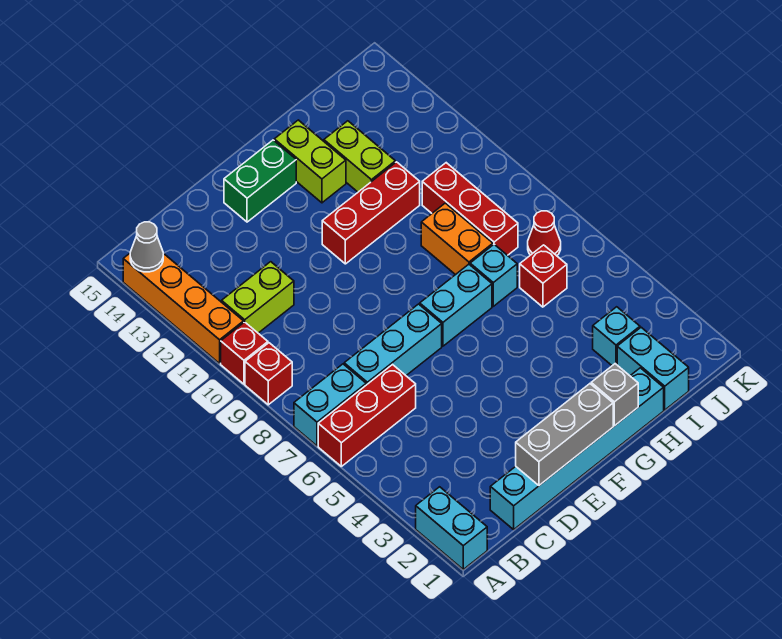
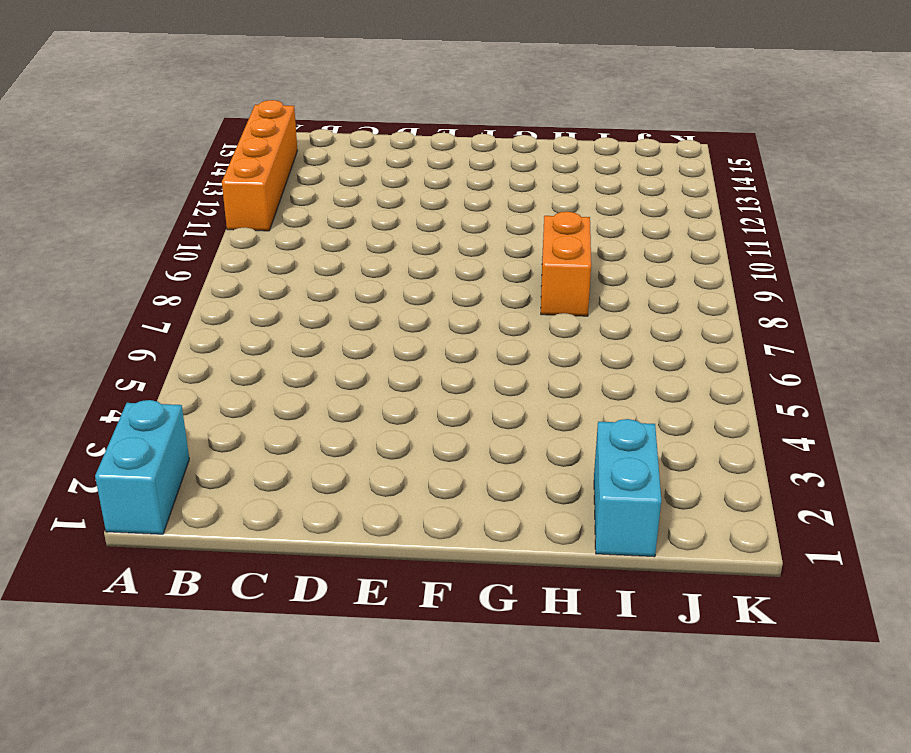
none -> red 1x3 brick [318,365,416,466]
none -> cyan 1x2 brick [294,364,366,446]
none -> red 1x1 brick [245,343,292,405]

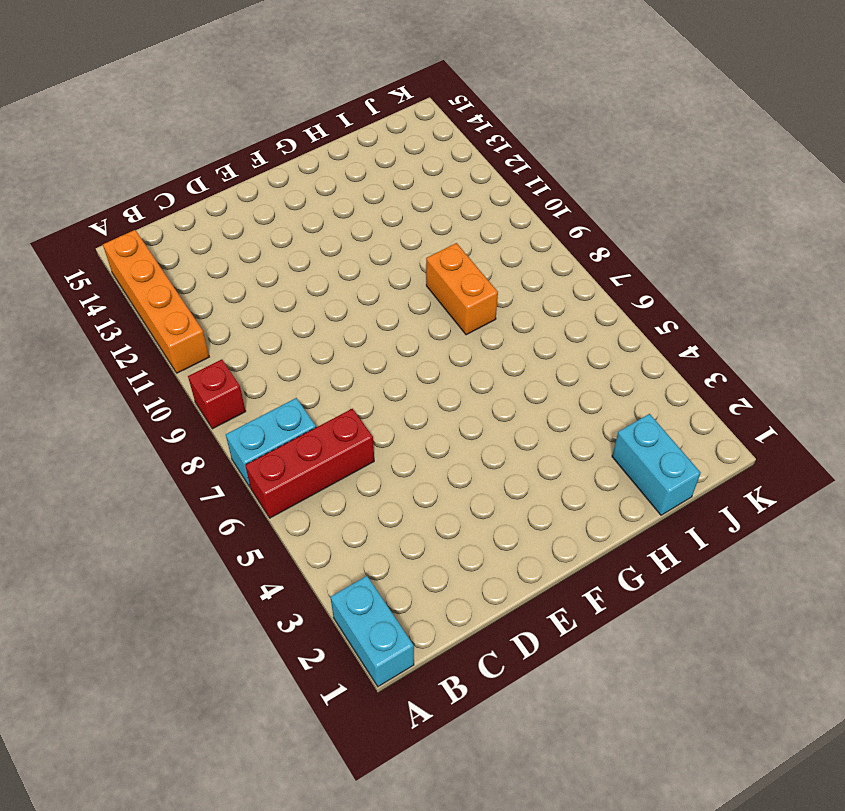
none -> red 1x1 brick [221,322,268,384]
none -> lime 1x2 brick [222,262,294,333]
none -> cyan 1x6 brick [490,368,664,529]

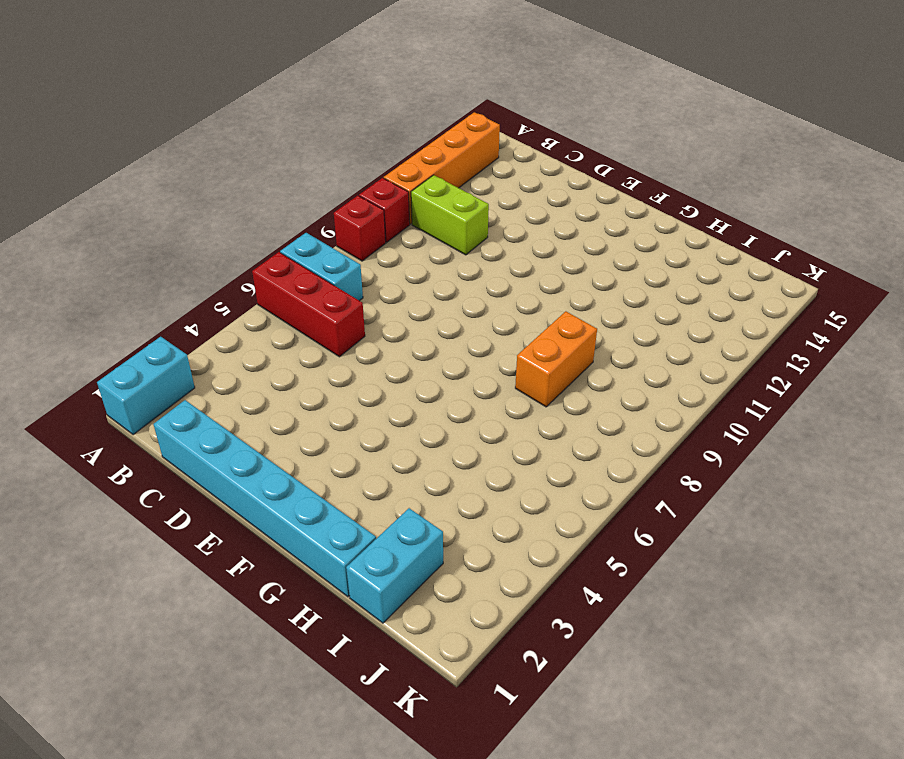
none -> cyan 1x3 brick [344,304,442,385]
none -> green 1x2 brick [224,140,296,222]
none -> cyan 1x2 brick [420,264,492,346]

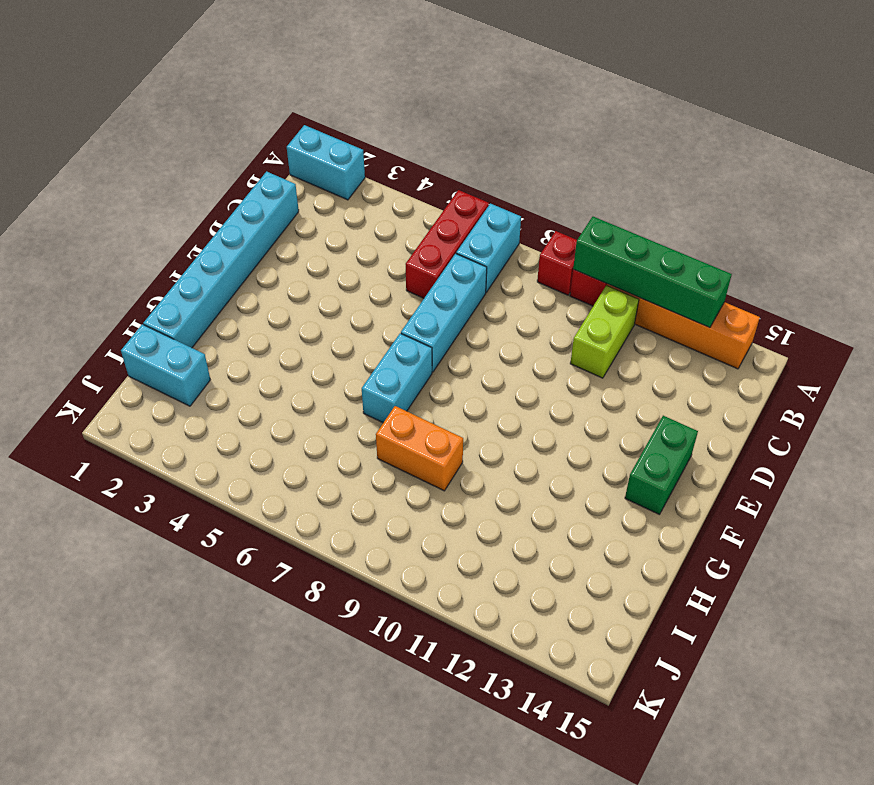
green 1x4 brick [573,217,732,328] -> none
none -> red 1x3 brick [322,162,420,264]
none -> lime 1x2 brick [274,120,346,203]
none -> cyan 1x1 brick [470,244,517,306]

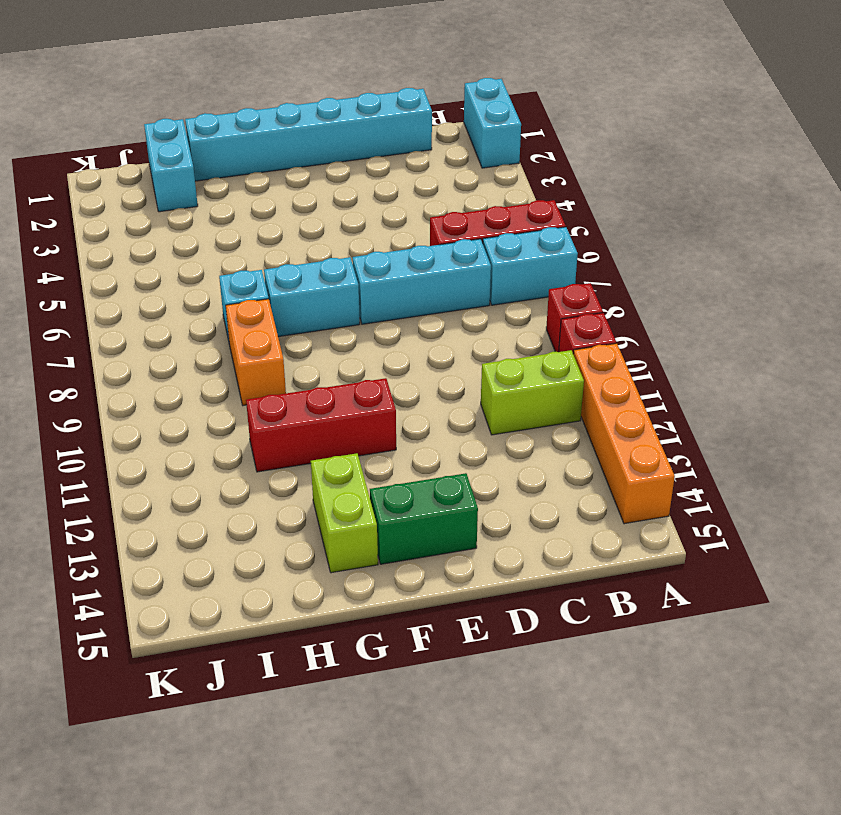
none -> lime 1x2 brick [324,121,395,192]
none -> cyan 1x1 brick [593,307,640,366]
none -> red 1x1 brick [520,245,567,307]

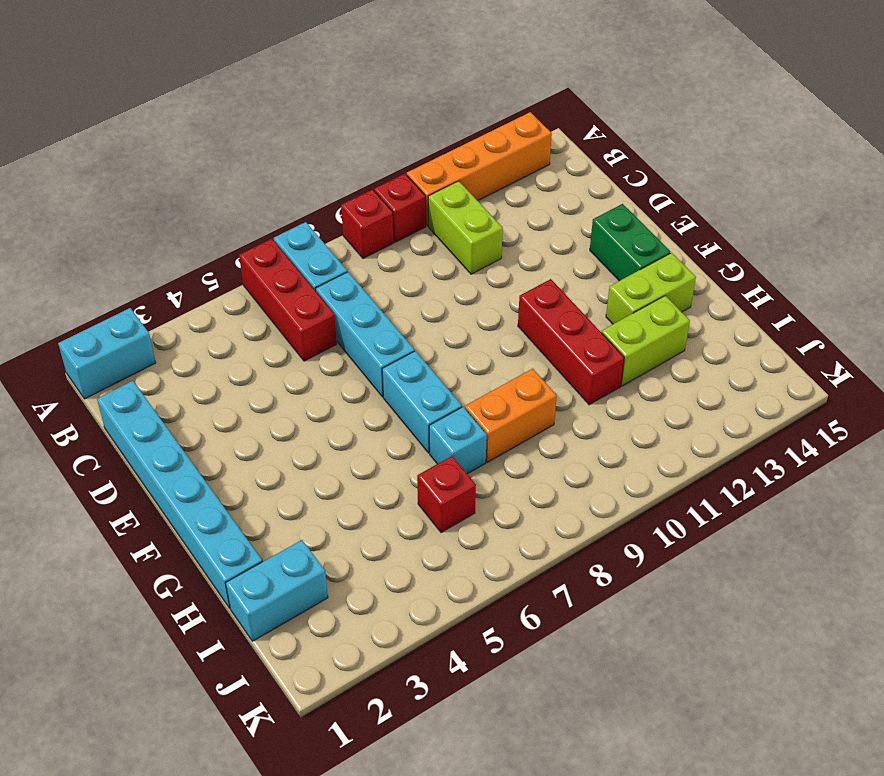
none -> cyan 1x1 brick [593,307,640,366]
none -> red 1x3 brick [422,163,518,255]
none -> red 1x1 cone [528,211,561,256]

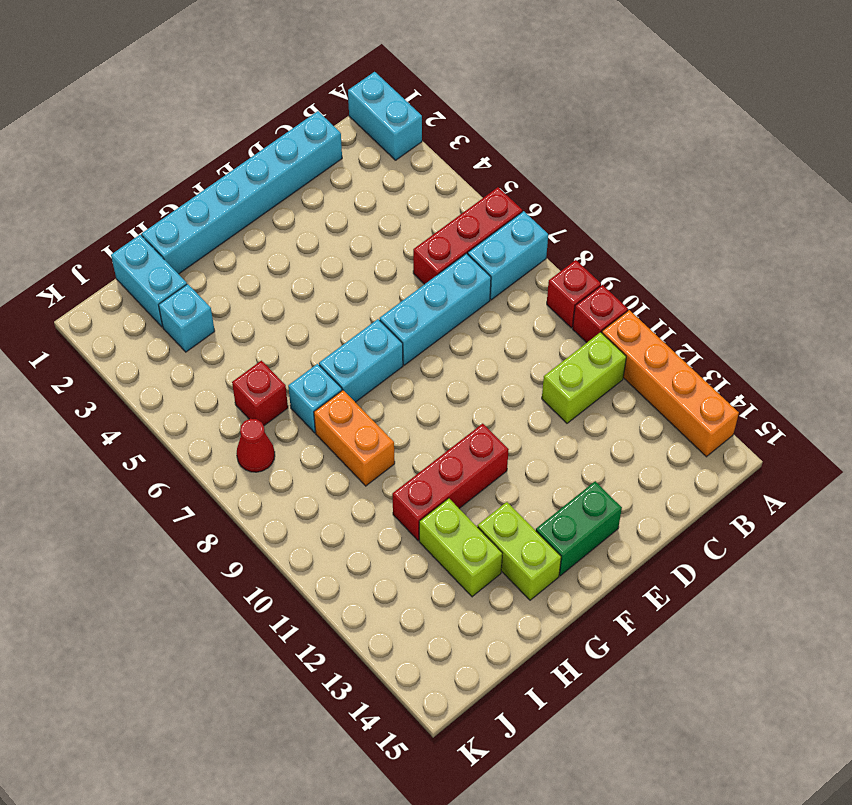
none -> red 1x3 brick [422,163,518,255]
none -> grey 1x1 cone [130,222,163,272]
none -> grey 1x3 brick [516,384,613,485]

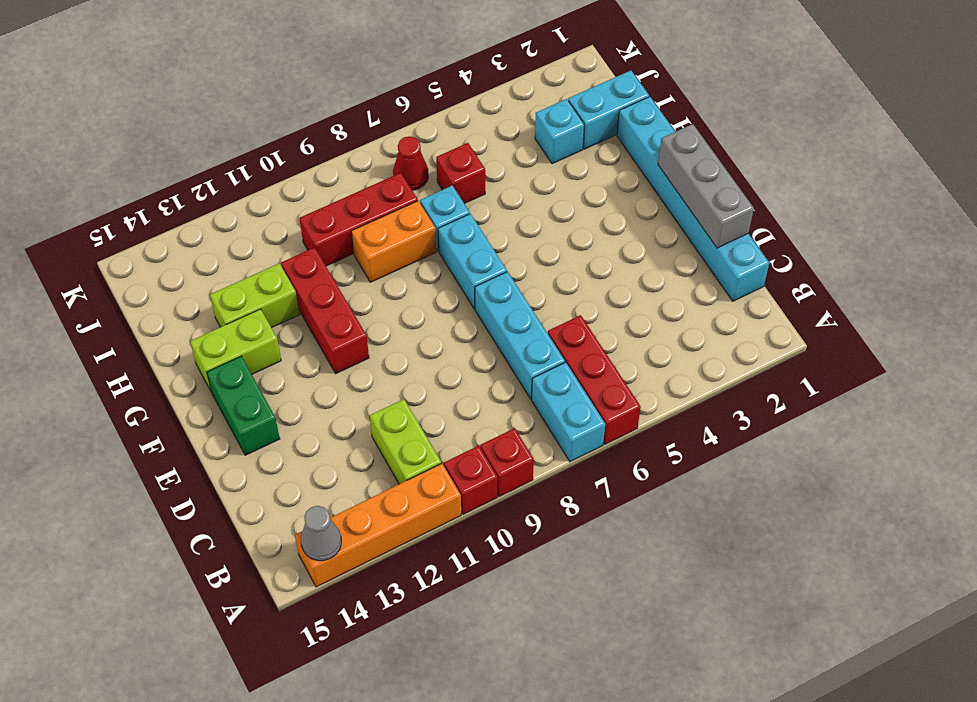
none -> cyan 1x2 brick [416,487,487,569]
none -> grey 1x1 brick [591,364,638,426]

